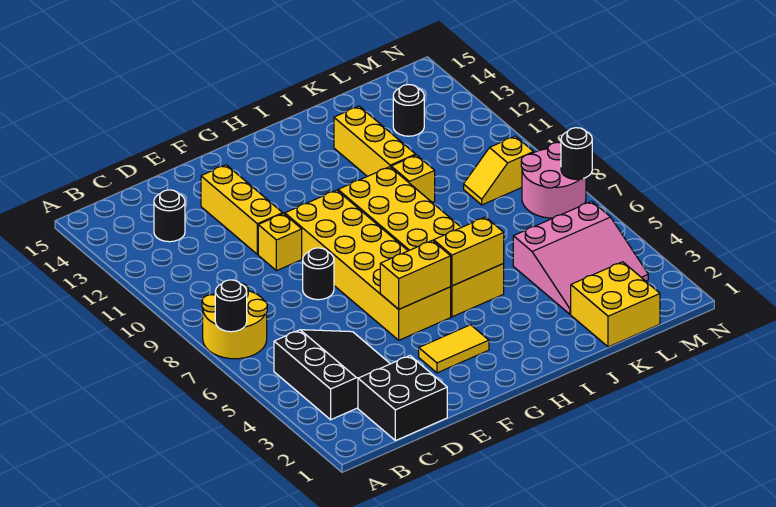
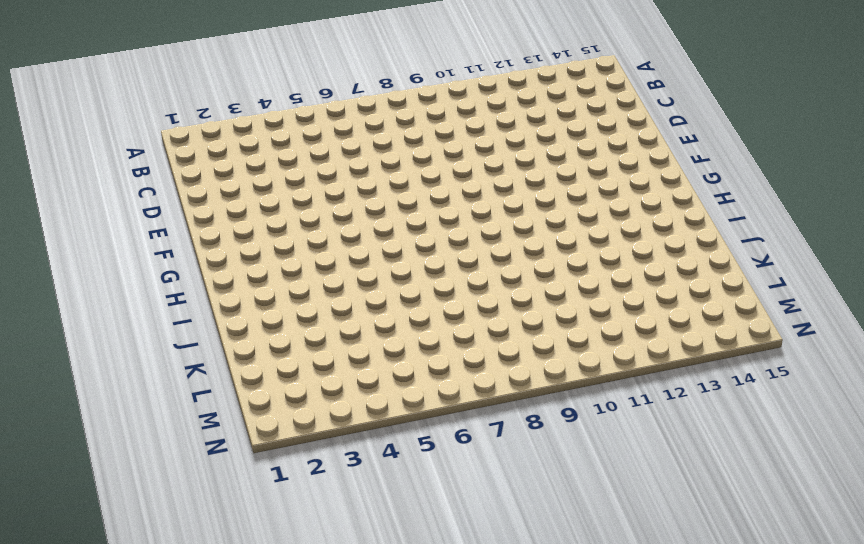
none -> yellow 2x2 round brick [202,283,267,359]
none -> black 3x3 slope [274,330,390,420]
none -> black 2x2 brick [358,356,447,441]

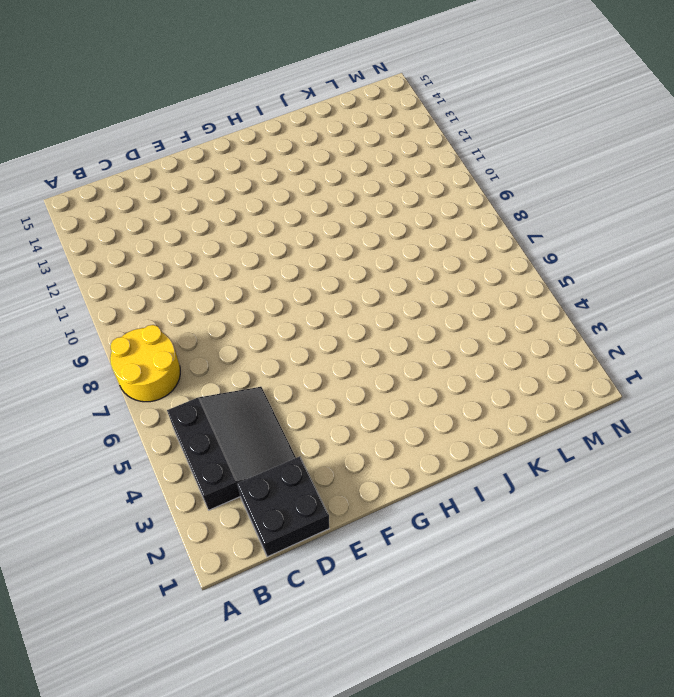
none -> black 1x1 round brick [154,190,185,242]
none -> black 1x1 round brick [303,248,334,300]
none -> yellow 1x1 brick [258,214,302,271]

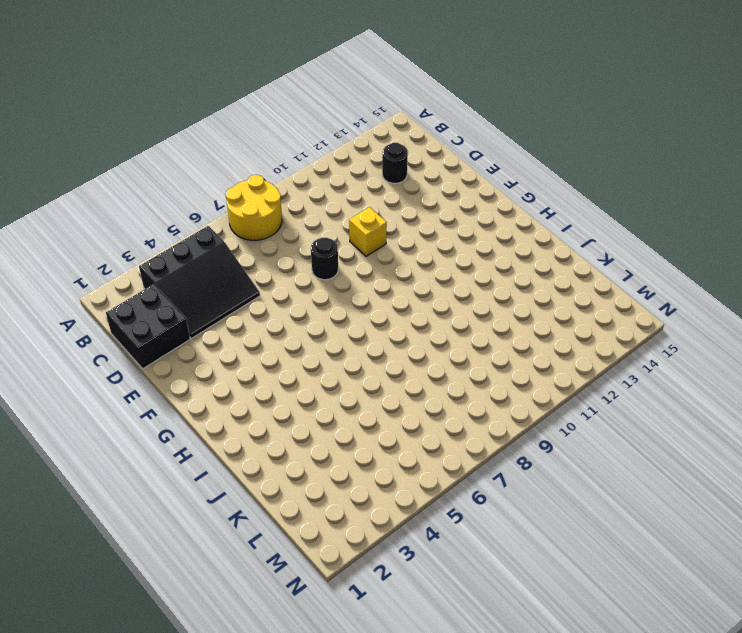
none -> yellow 1x3 brick [201,165,283,254]
none -> yellow 1x2 tile [419,325,489,373]
none -> yellow 2x6 brick [285,190,451,340]

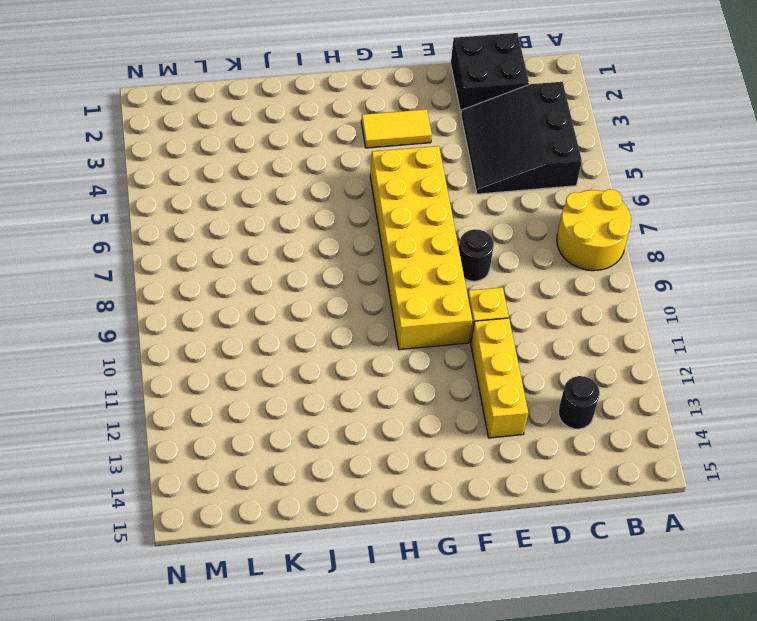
none -> yellow 2x6 brick [338,167,504,317]
none -> yellow 1x1 brick [391,155,435,202]
none -> yellow 1x3 brick [334,106,416,176]

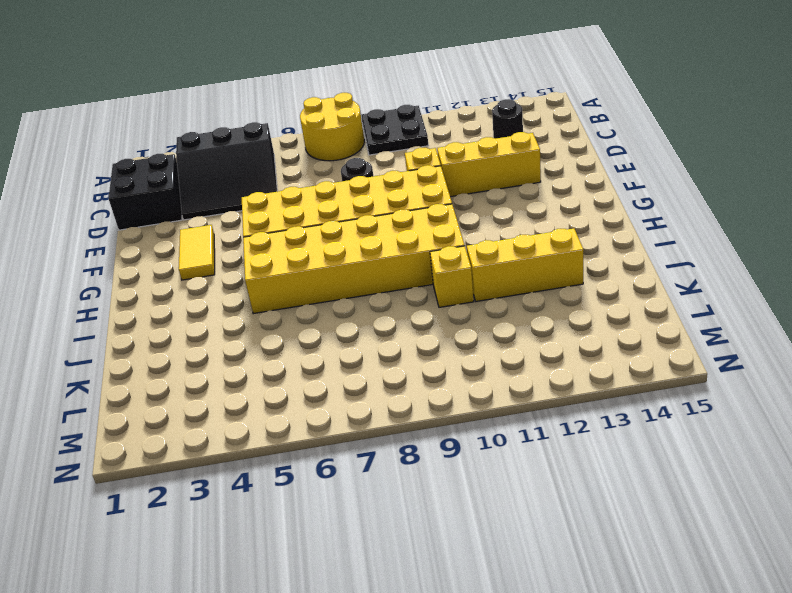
black 2x2 plate [361,105,428,155] -> none
none -> yellow 2x2 brick [571,262,660,347]
none -> pink 3x3 slope [513,201,648,314]
none -> yellow 1x2 slope [464,136,534,205]

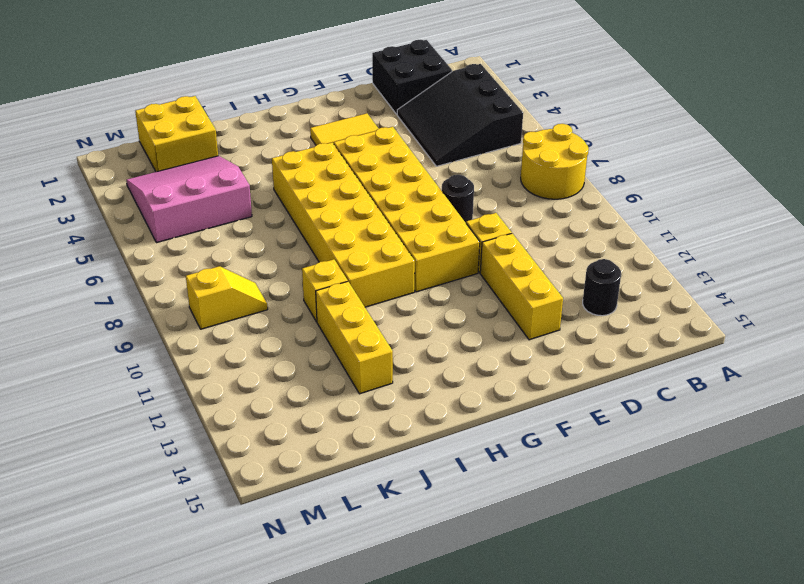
none -> black 1x1 round brick [393,85,424,136]
none -> pink 2x2 round brick [521,142,586,219]
none -> black 1x1 round brick [215,280,247,332]

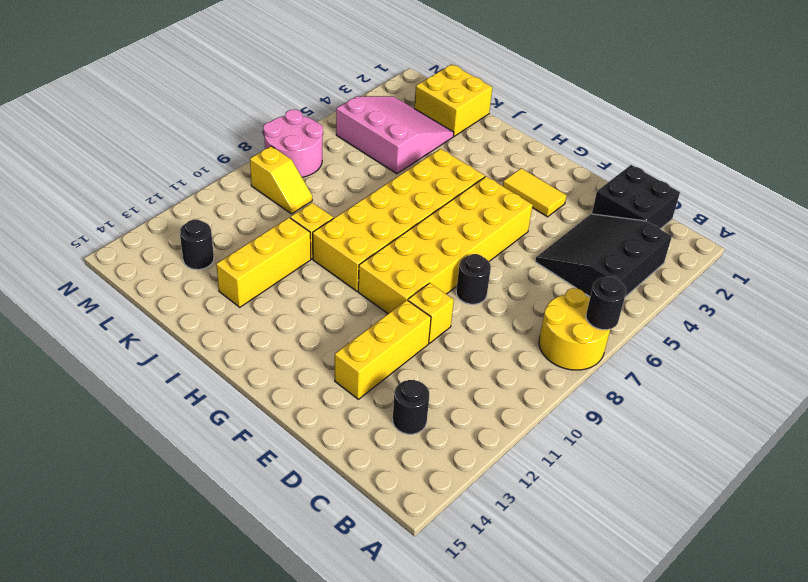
none -> yellow 1x2 brick [380,240,451,309]
none -> yellow 1x2 brick [434,217,504,286]
none -> black 1x1 round brick [561,128,592,179]

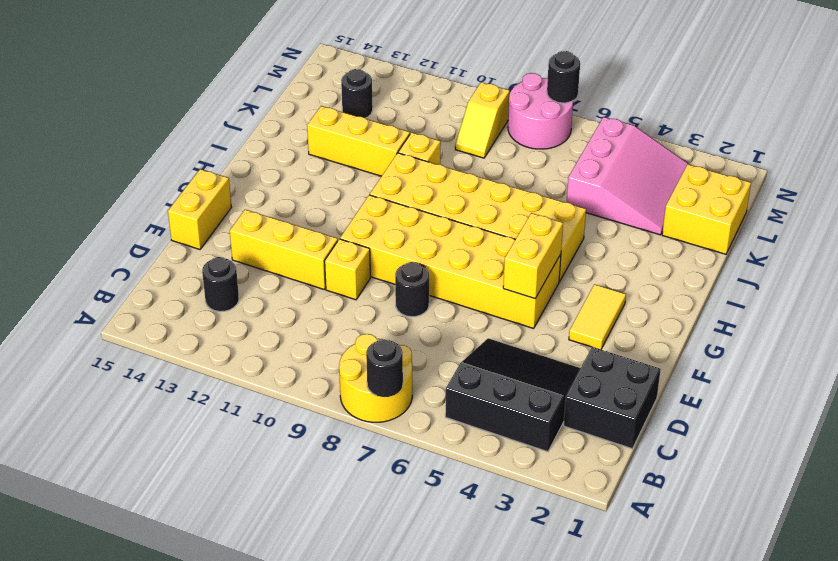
yellow 1x2 brick [168,169,232,249] -> yellow 1x2 brick moved to [434,217,504,286]

